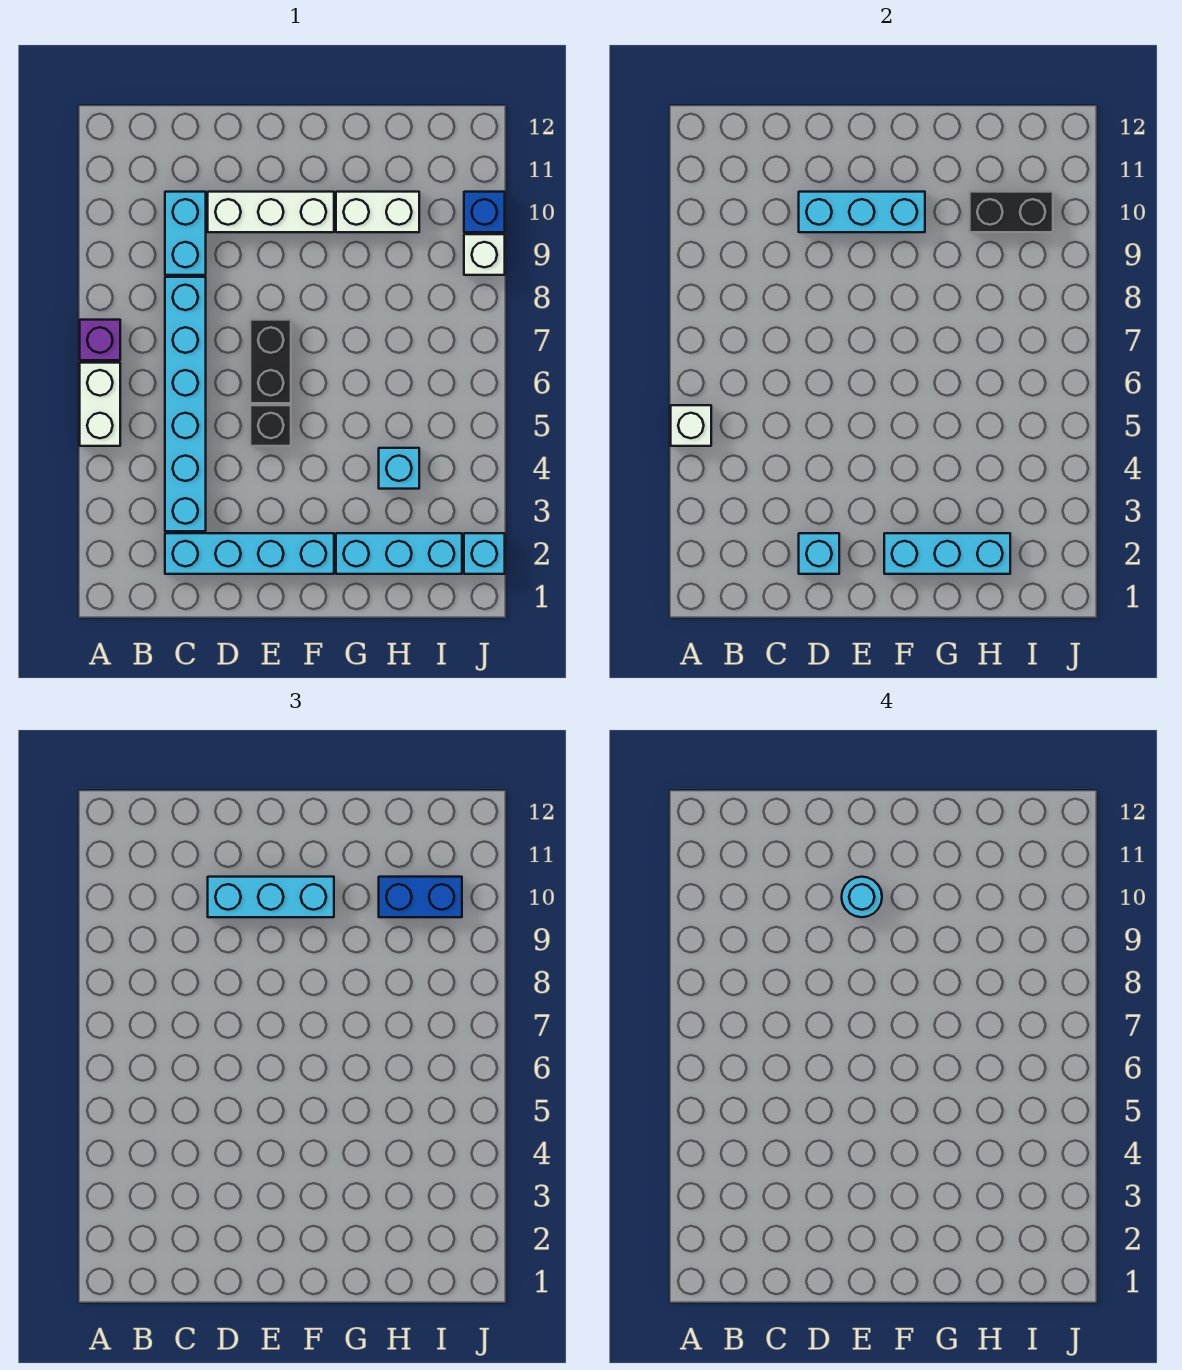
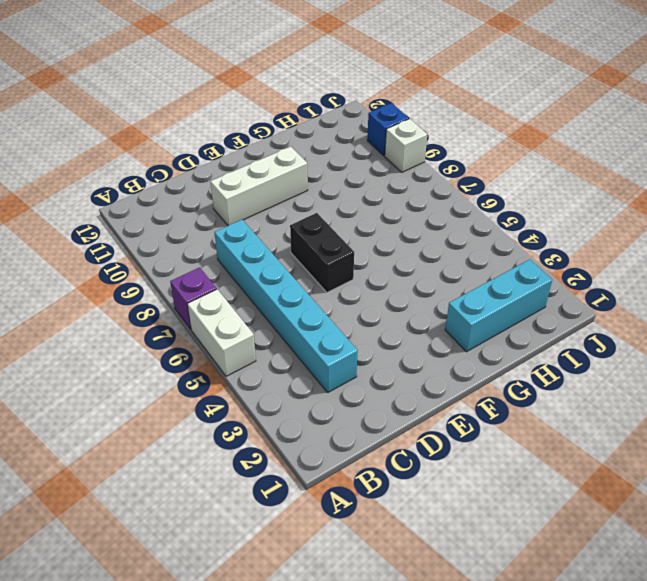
none -> cyan 1x4 brick [165,533,334,574]
none -> cyan 1x2 brick [165,192,206,275]
none -> black 1x1 brick [250,405,291,446]

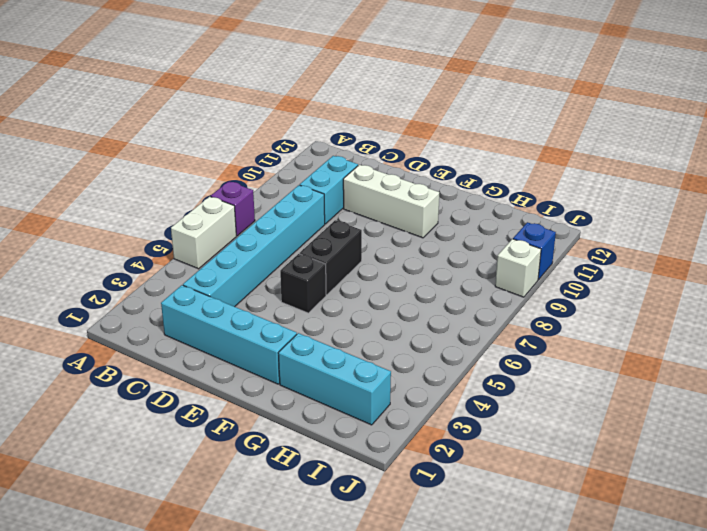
none -> white 1x2 brick [336,192,419,232]
none -> cyan 1x1 brick [379,448,419,489]
none -> cyan 1x1 brick [464,533,505,574]

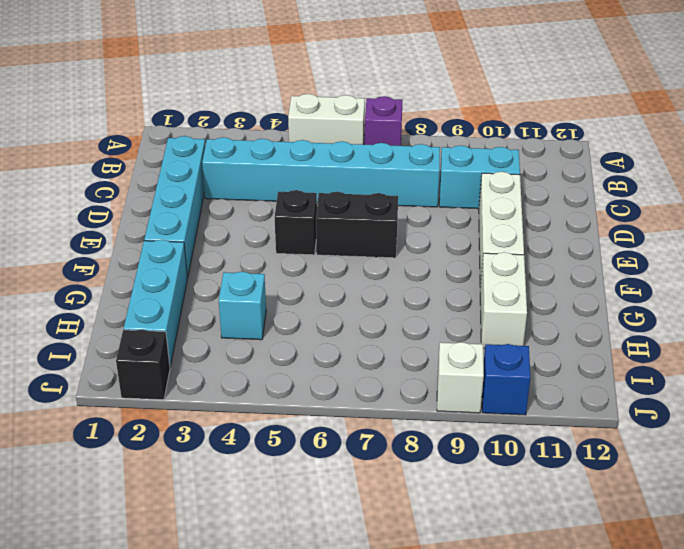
black 1x1 brick [116,330,170,400] -> cyan 1x1 brick [464,533,505,574]
none -> white 1x1 brick [671,405,711,446]
none -> cyan 1x1 brick [799,533,839,574]
none -> cyan 1x3 brick [799,192,925,232]

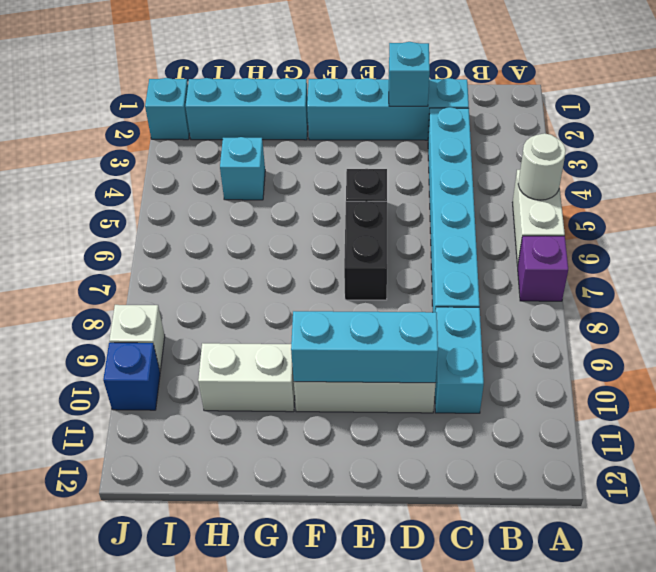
white 1x1 round brick [518,133,566,200] -> white 1x1 brick [671,405,711,446]
none -> cyan 1x3 brick [884,533,1010,574]
none -> black 1x2 brick [970,192,1053,232]
none -> cyan 1x3 brick [208,877,334,917]

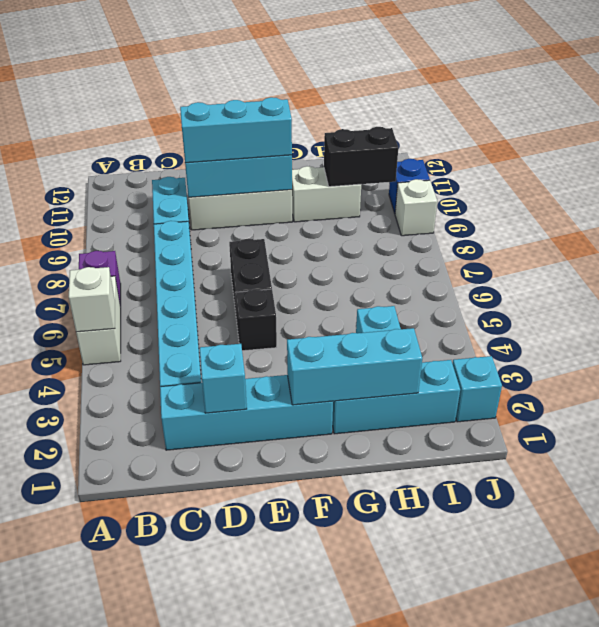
none -> blue 1x2 brick [379,877,462,917]
none -> cyan 1x1 round brick [842,877,882,917]

